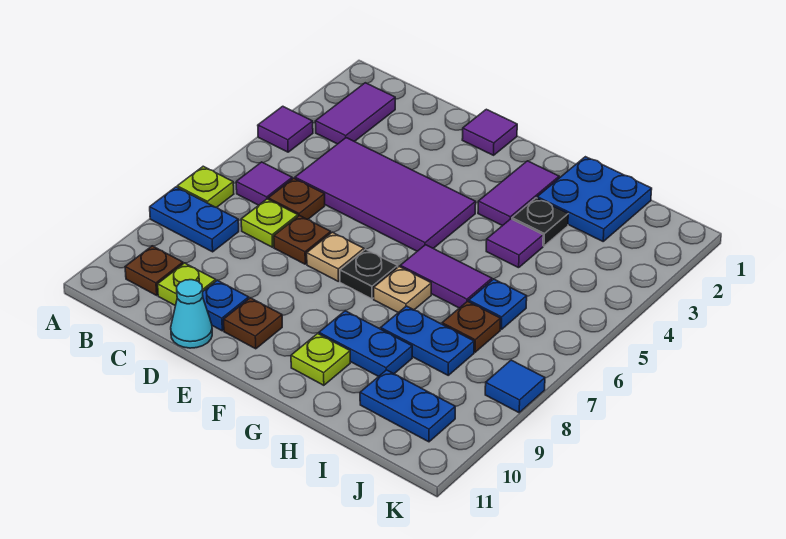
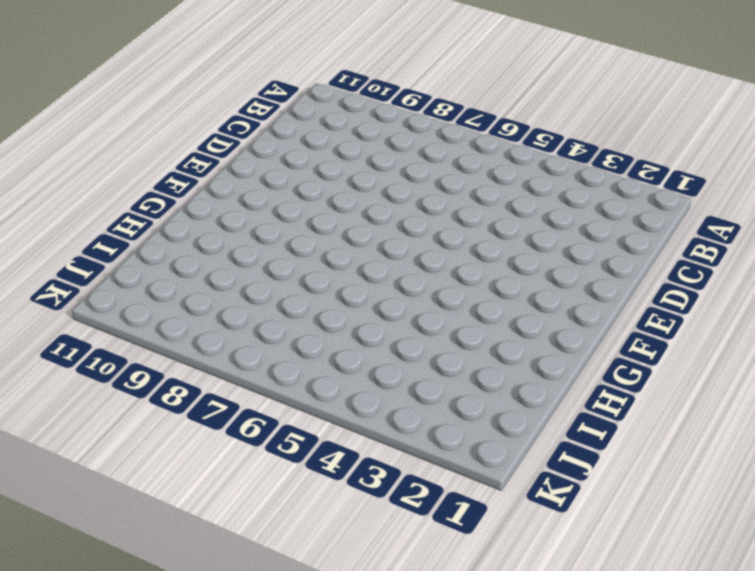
none -> purple 1x1 tile [258,106,313,152]
none -> lime 1x1 plate [177,166,234,208]
none -> blue 1x2 plate [150,187,239,252]
none -> purple 1x2 tile [315,83,395,144]

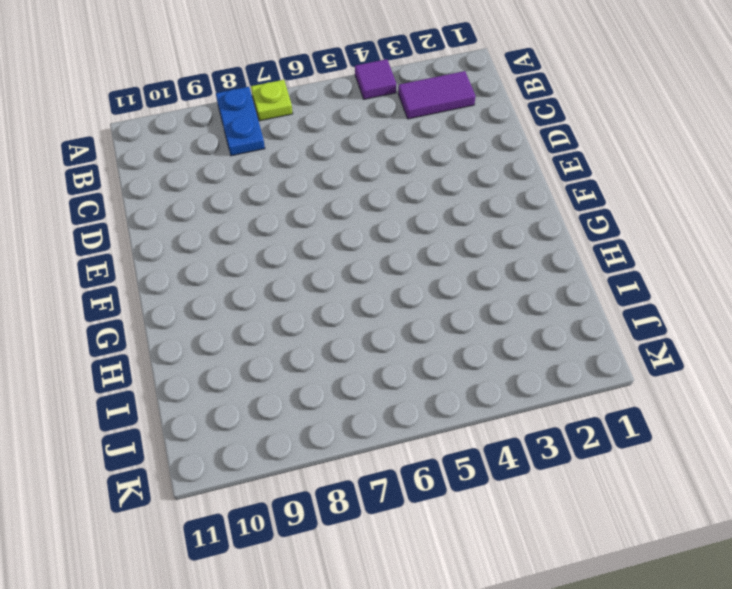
none -> purple 1x1 tile [236,162,292,205]
none -> brown 1x1 plate [125,246,183,295]
none -> purple 2x4 tile [295,138,476,251]
none -> brown 1x1 plate [268,178,325,219]

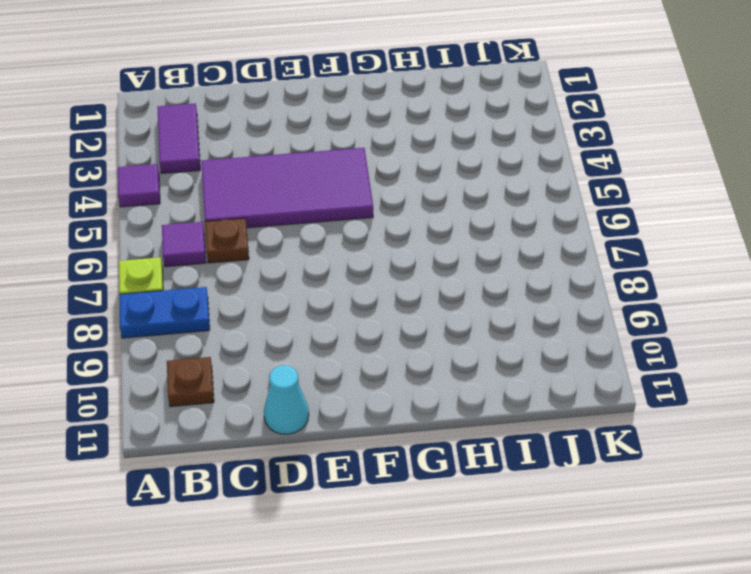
none -> lime 1x1 plate [241,199,298,247]
none -> lime 1x1 plate [158,263,216,306]
none -> brown 1x1 plate [274,215,331,264]
none -> blue 1x1 plate [203,280,249,331]

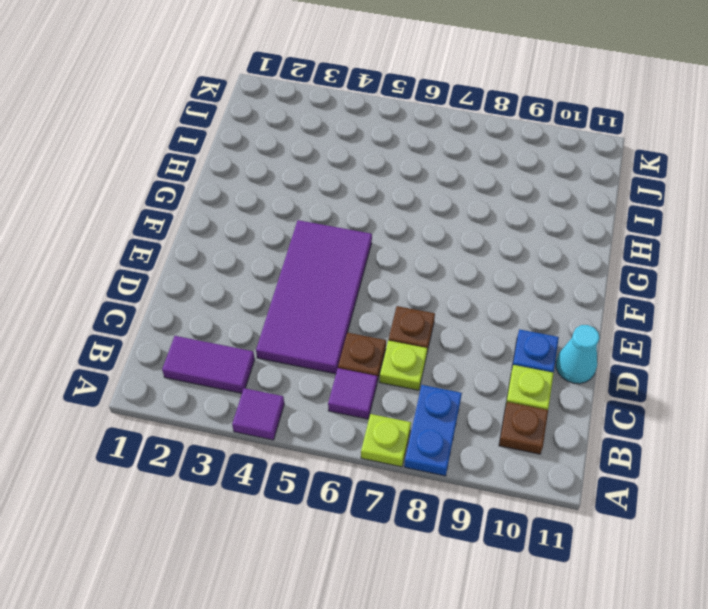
none -> purple 1x1 tile [462,109,517,155]
none -> tan 1x1 plate [307,232,364,282]
none -> brown 1x1 plate [224,298,282,349]
none -> black 1x1 plate [340,249,398,299]

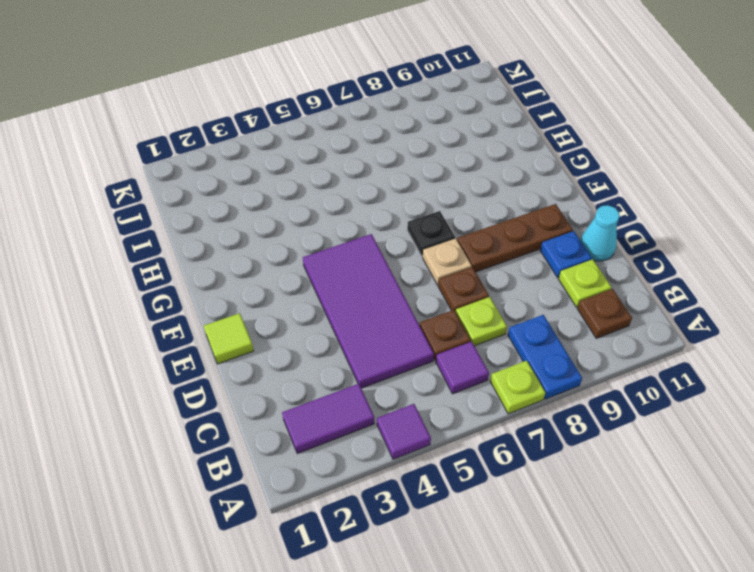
lime 1x1 tile [204,313,254,364] -> purple 1x1 tile [462,109,517,155]
brown 1x3 plate [457,204,573,272] -> brown 1x1 plate [224,298,282,349]
none -> purple 1x2 tile [478,161,559,226]
none -> purple 1x2 tile [400,245,492,308]
none -> tan 1x1 plate [374,266,431,313]
none -> blue 1x2 plate [319,311,412,377]

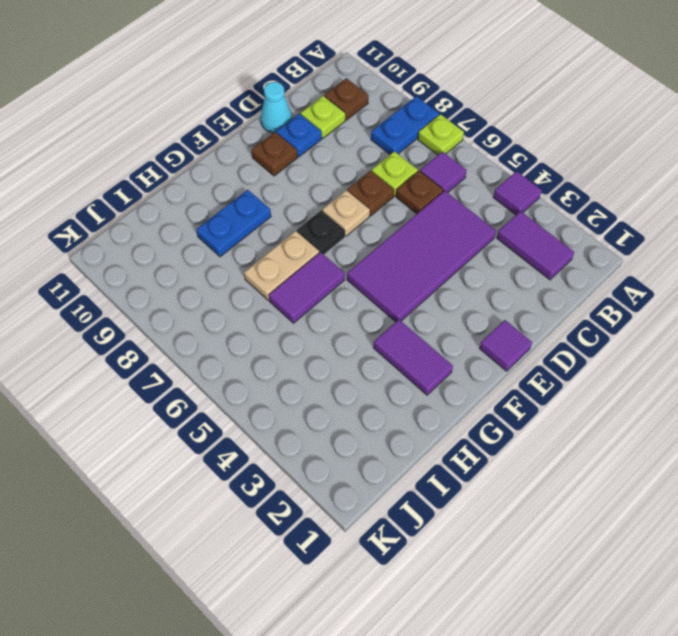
tan 1x2 plate [244,231,319,300] -> tan 1x1 plate [374,266,431,313]
none -> lime 1x1 plate [291,334,350,385]
none -> blue 2x2 plate [537,157,652,241]
none -> black 1x1 plate [512,198,568,246]
none -> purple 1x1 tile [486,219,543,268]

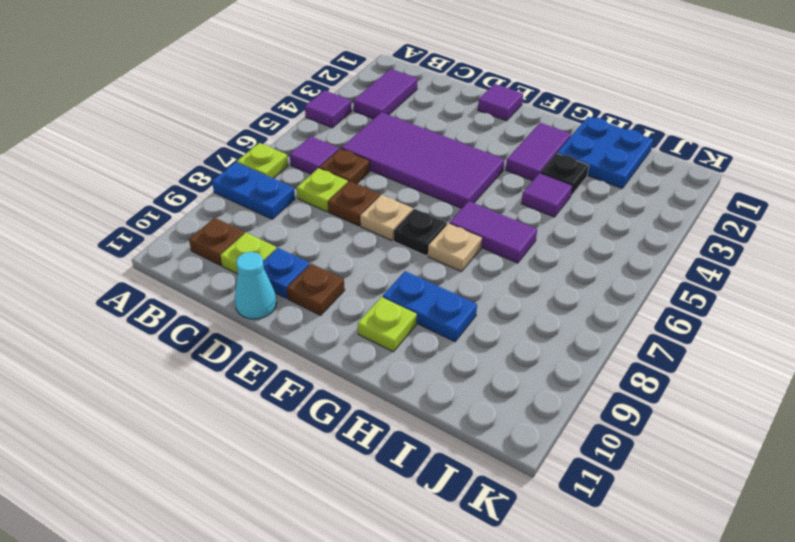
none -> blue 1x2 plate [381,306,474,375]
none -> blue 1x1 plate [469,279,527,330]
none -> brown 1x1 plate [442,301,501,352]
none -> blue 1x2 plate [360,370,455,442]

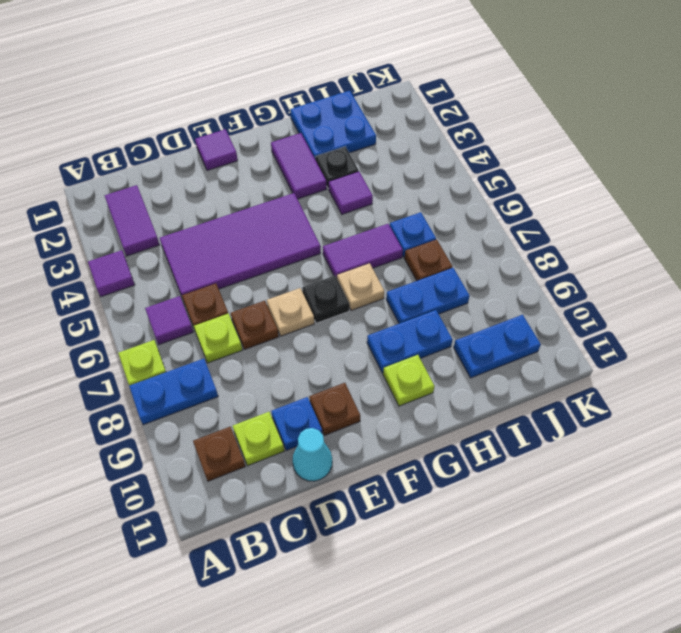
none -> blue 1x1 tile [485,360,545,413]

